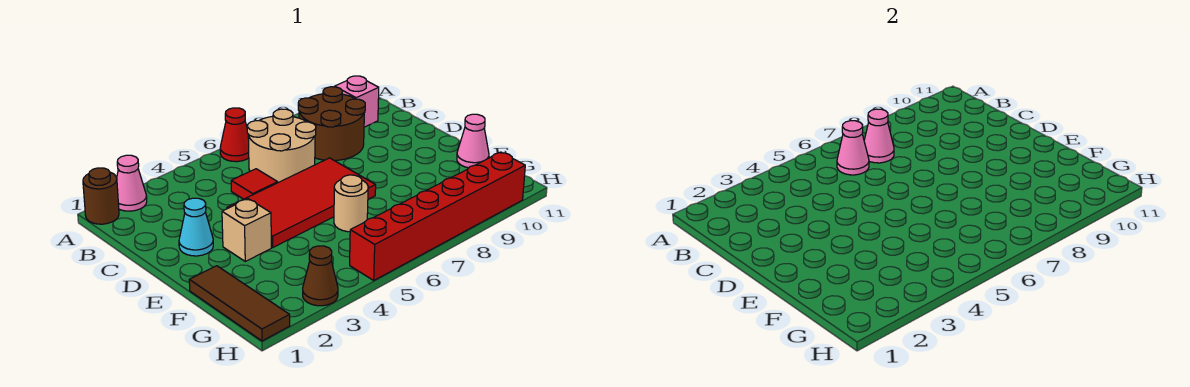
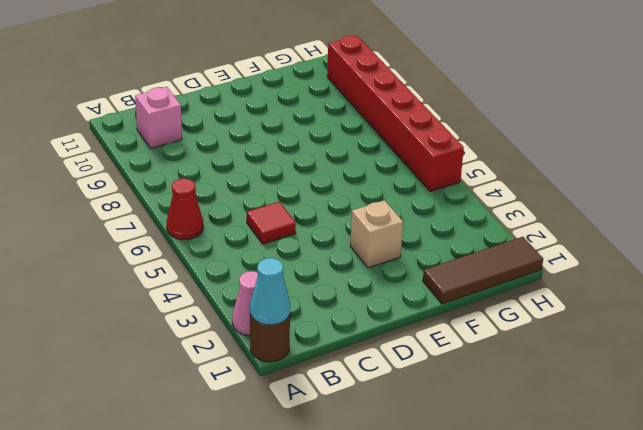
cyan 1x1 cone [250,258,290,325] -> cyan 1x1 cone moved to [179,198,213,256]
none -> tan 2x2 round brick [247,109,316,183]
none -> brown 2x2 round brick [298,87,365,161]
none -> red 2x4 tile [227,158,376,247]

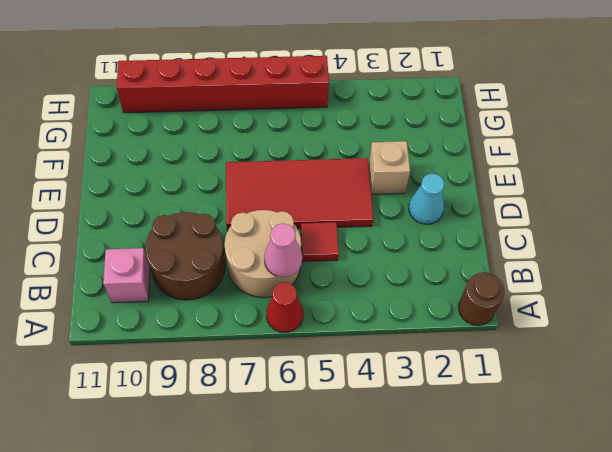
none -> pink 1x1 cone [117,155,147,211]
none -> brown 1x3 tile [189,266,290,341]
none -> tan 1x1 round brick [334,175,368,232]

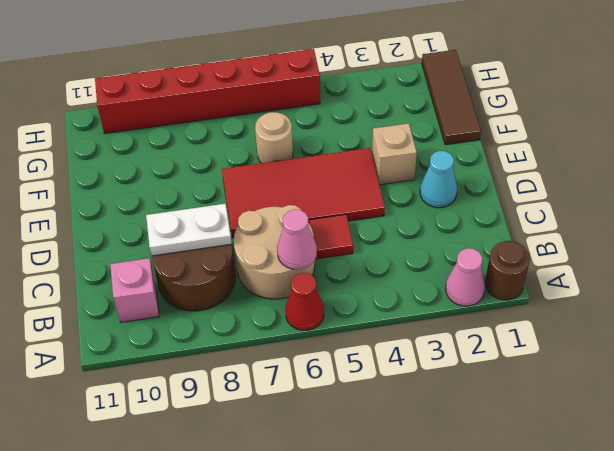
white 1x2 plate [146,204,232,256] -> none
none -> pink 1x1 cone [457,114,489,168]
none -> brown 1x1 cone [303,246,338,306]
none -> pink 1x1 cone [864,109,894,163]

